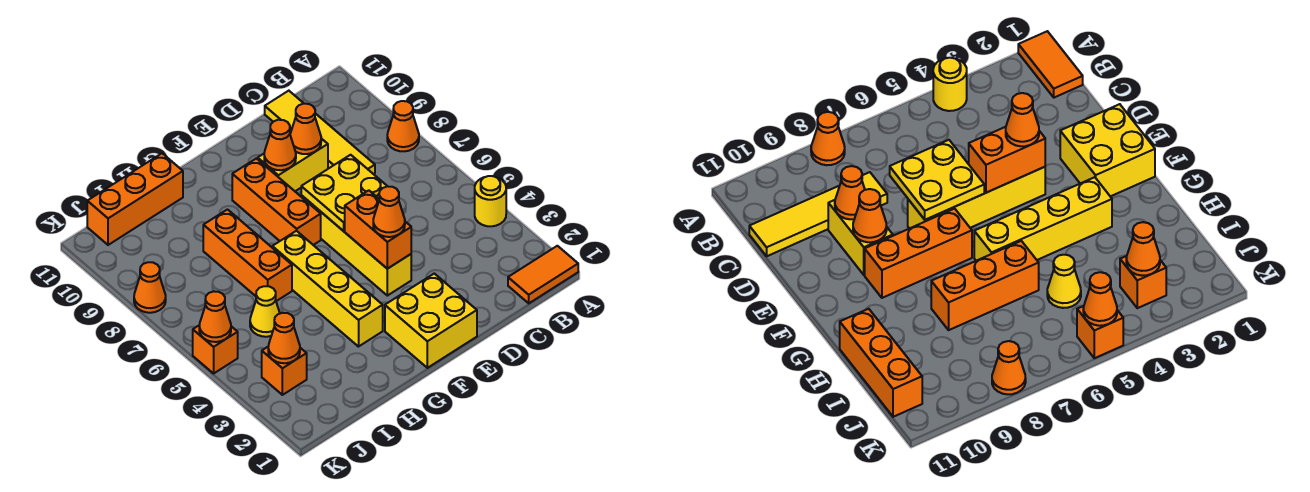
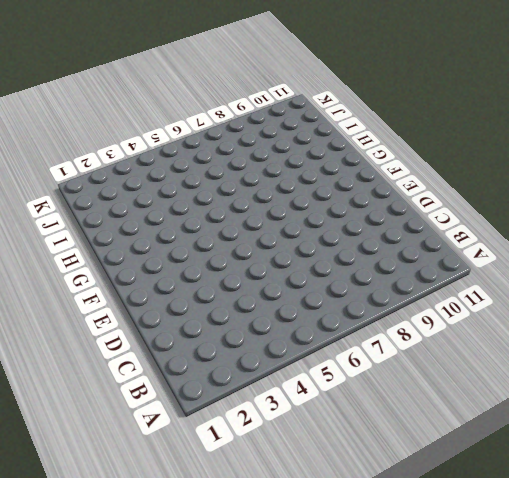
none -> orange 1x2 tile [508,246,578,303]
none -> yellow 1x1 round brick [475,176,506,226]
none -> orange 1x1 cone [387,101,419,151]

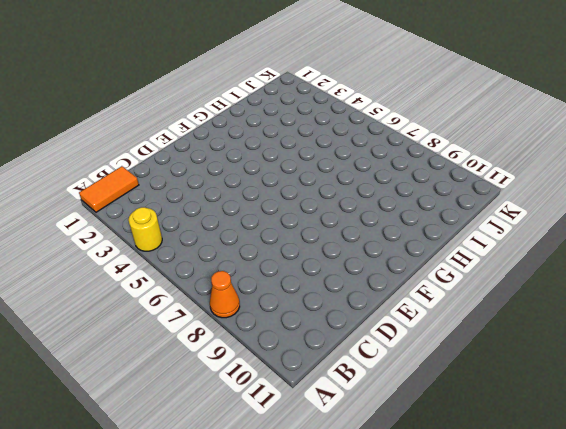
none -> yellow 1x4 tile [265,91,375,174]
none -> yellow 1x2 brick [258,138,328,191]
none -> yellow 2x2 brick [385,274,477,368]

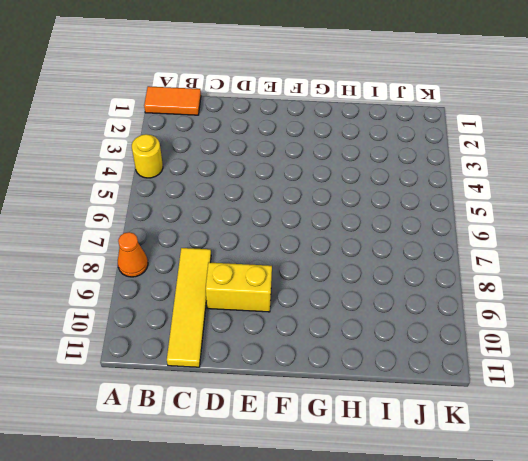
none -> yellow 2x2 brick [385,274,477,368]
none -> yellow 1x4 brick [301,195,411,296]
none -> orange 1x3 brick [232,158,321,245]

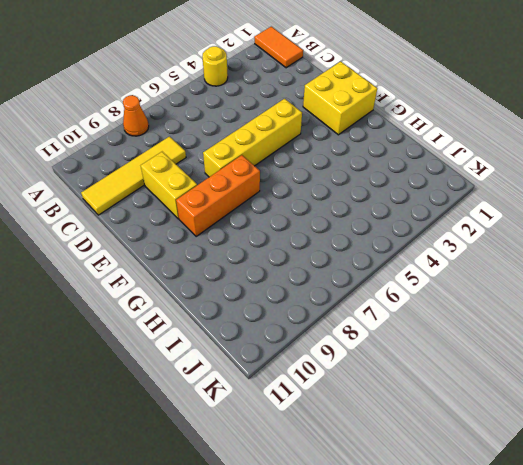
none -> yellow 1x4 brick [272,231,383,347]
none -> orange 1x3 brick [203,210,292,301]
none -> orange 1x3 brick [87,153,183,245]

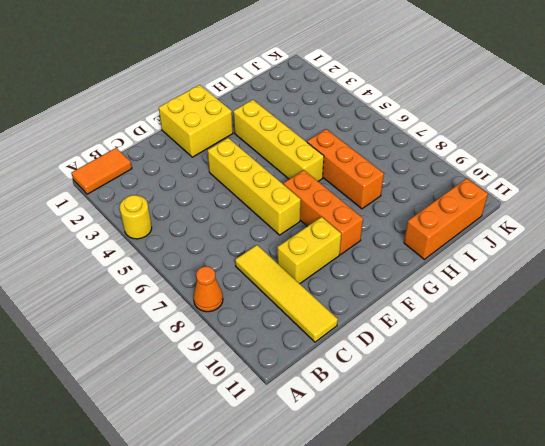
none -> yellow 1x1 cone [250,286,280,337]
none -> orange 1x1 brick [262,347,307,395]
none -> orange 1x1 brick [193,325,238,373]

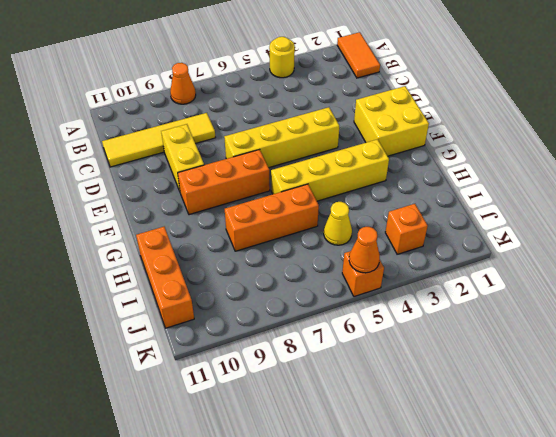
none -> orange 1x1 cone [134,262,166,313]
none -> yellow 2x2 plate [301,155,387,231]
none -> orange 1x1 cone [290,104,321,154]

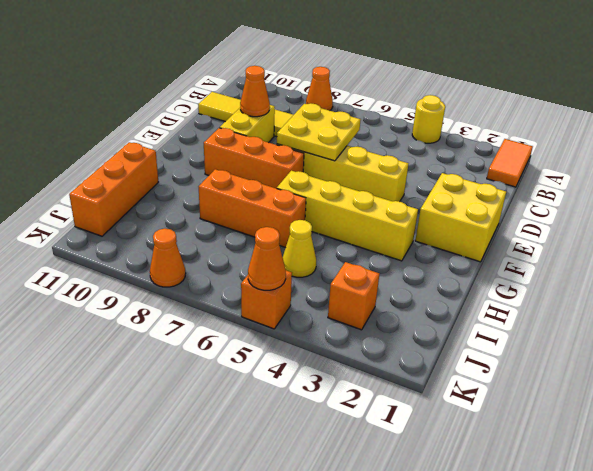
none -> orange 1x2 brick [345,190,411,269]
none -> orange 1x1 cone [264,120,296,170]
none -> orange 1x1 cone [268,313,300,363]

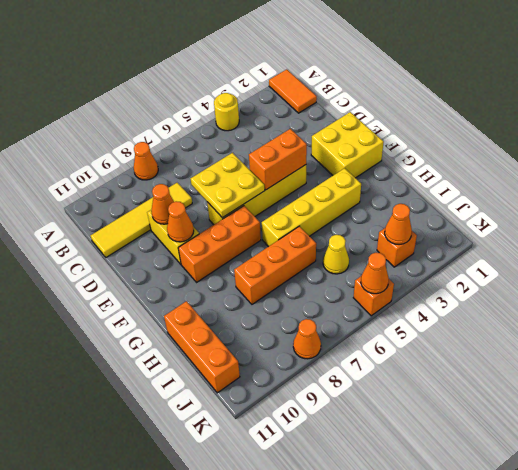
none -> orange 1x1 cone [373,186,405,237]

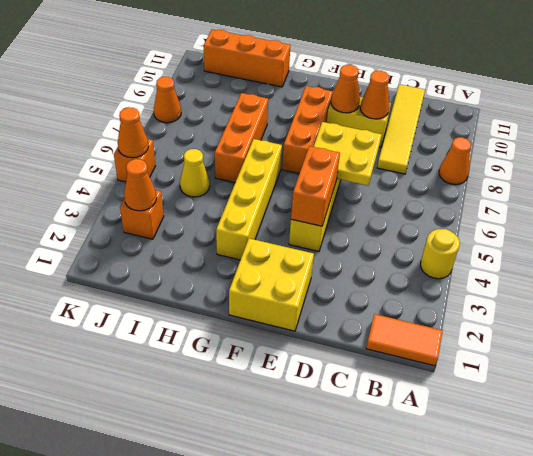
none -> orange 1x1 cone [373,186,405,237]

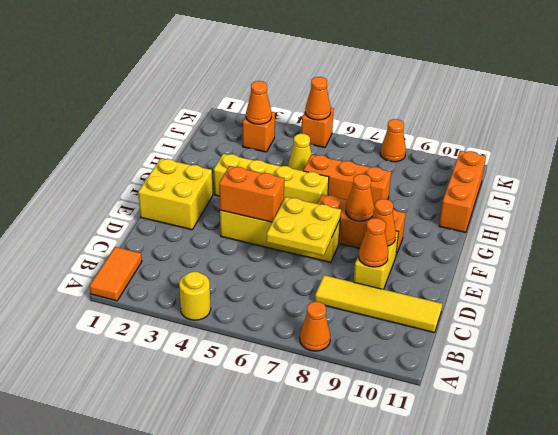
orange 1x1 cone [346,174,374,221] -> orange 1x1 cone moved to [373,186,405,237]

